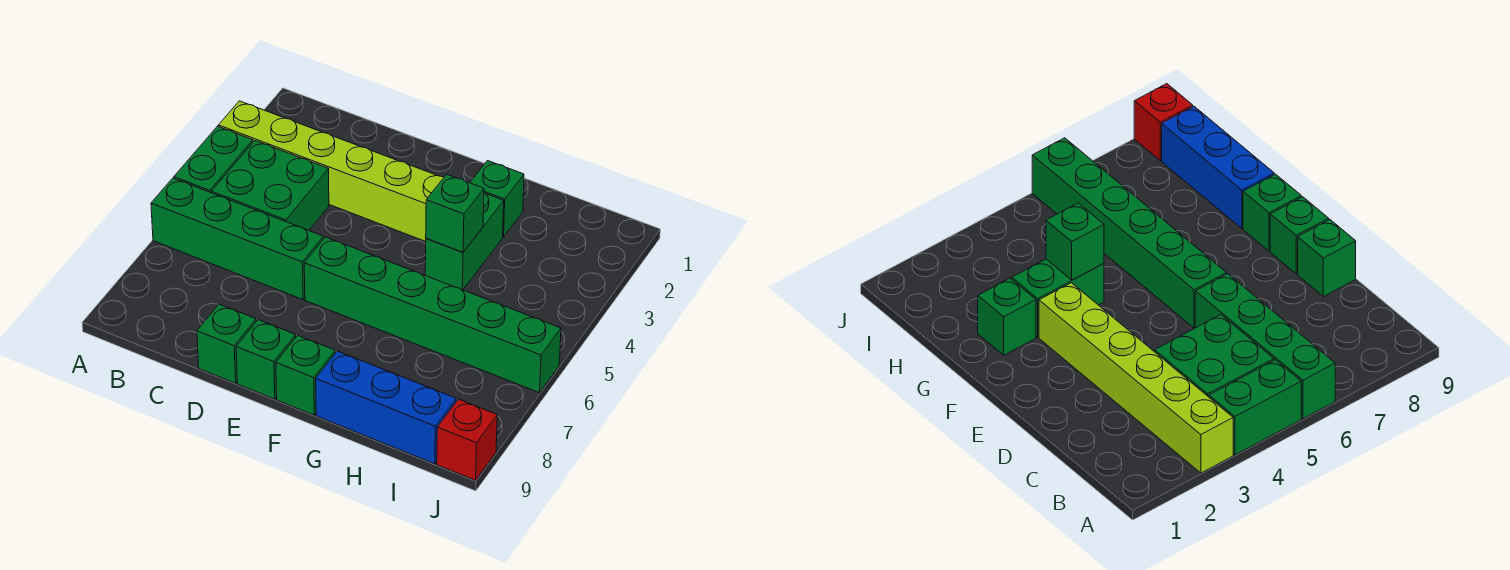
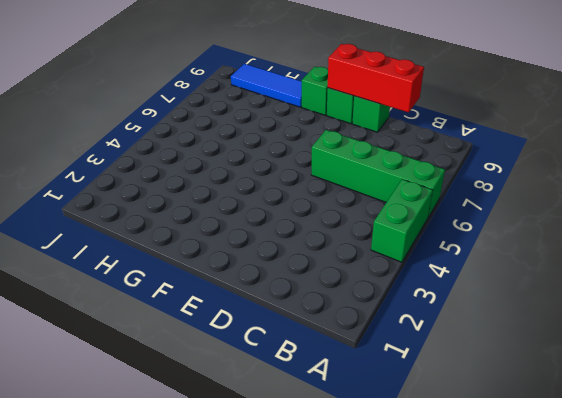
red 1x3 brick [328,44,424,112] -> none
blue 1x3 tile [231,64,302,107] -> blue 1x3 brick [316,351,456,464]
none -> lime 1x6 brick [218,101,444,241]
none -> green 2x2 brick [212,141,329,230]
none -> green 1x6 brick [304,237,561,393]

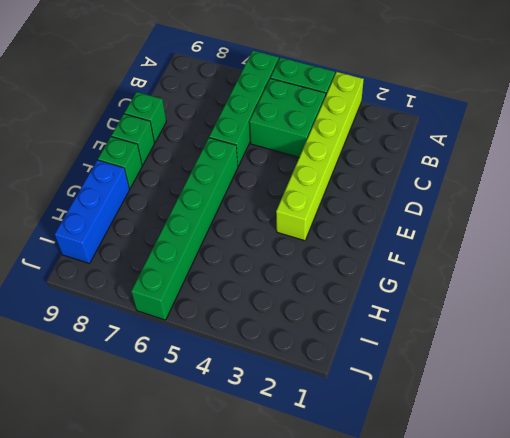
none -> green 1x1 brick [470,161,524,237]
none -> green 1x2 brick [425,193,504,290]
none -> red 1x1 brick [437,399,497,480]

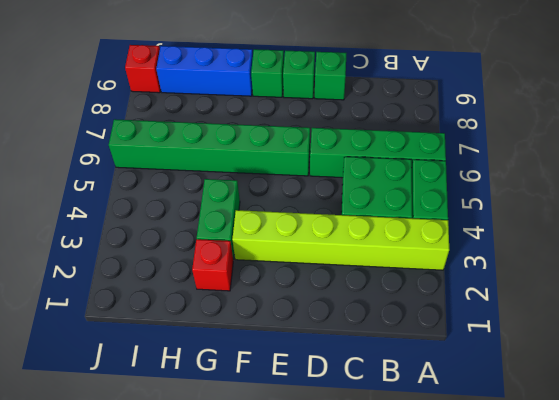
red 1x1 brick [192,239,233,291] -> green 1x1 brick [470,161,524,237]
none -> green 1x1 brick [426,174,484,252]

